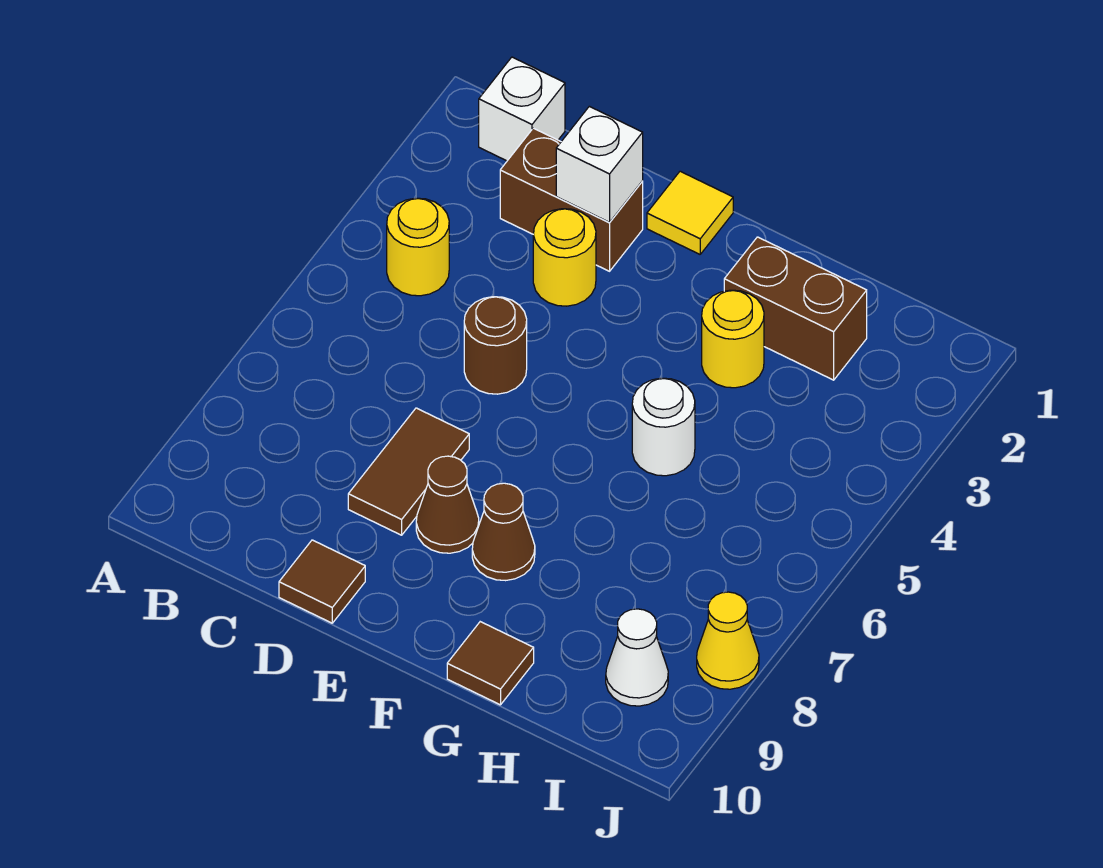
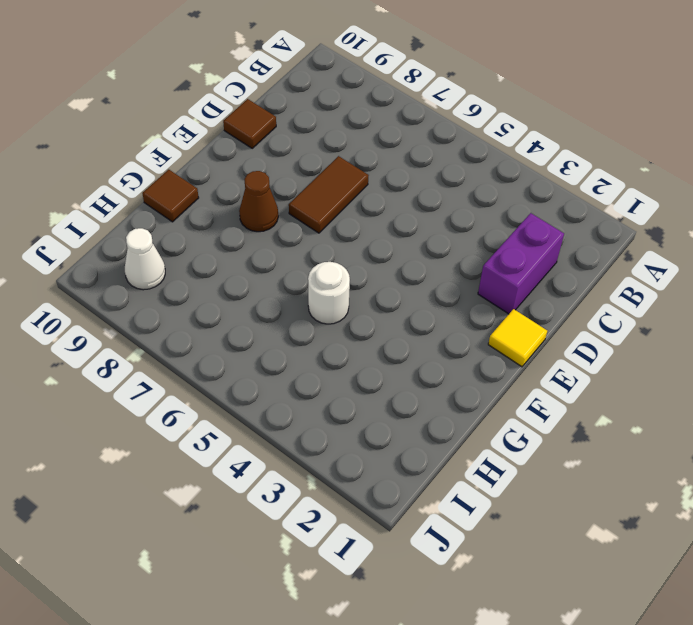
purple 1x2 brick [478,213,564,314] -> brown 1x2 brick [500,128,643,271]
brown 1x2 tile [289,156,369,233] -> brown 1x2 tile turned to [348,408,469,535]
none -> white 1x1 brick [479,57,565,161]
none -> yellow 1x1 round brick [387,198,449,296]
none -> yellow 1x1 round brick [533,209,596,306]

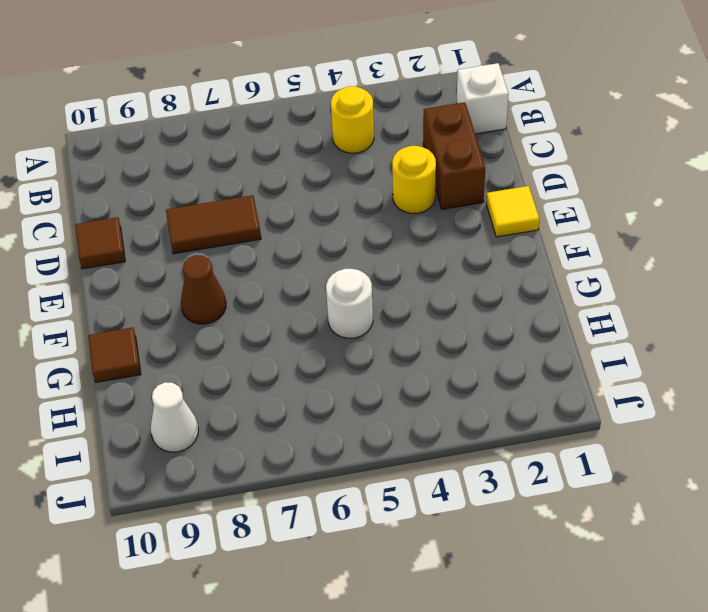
none -> brown 1x1 round brick [464,297,527,394]
none -> brown 1x1 cone [416,456,479,553]
none -> brown 1x2 brick [724,237,867,380]

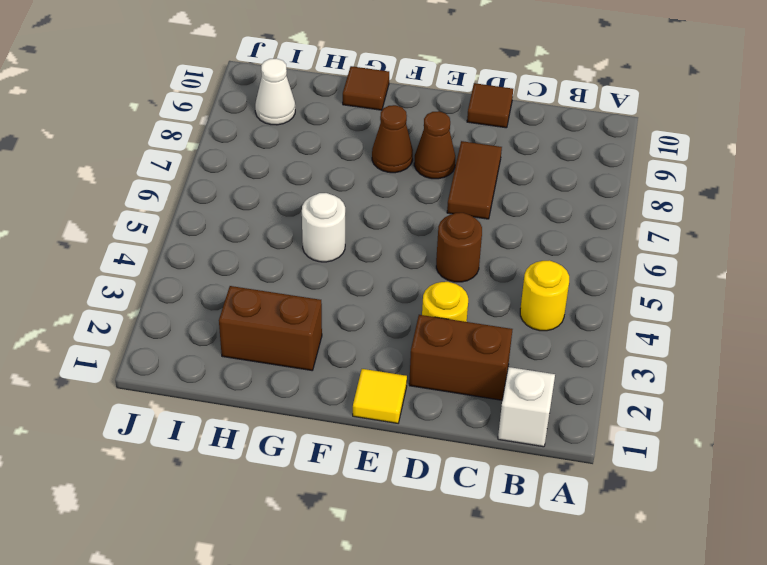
none -> yellow 1x1 round brick [702,290,764,388]
none -> yellow 1x1 cone [697,592,759,689]
none -> white 1x1 brick [556,106,643,222]

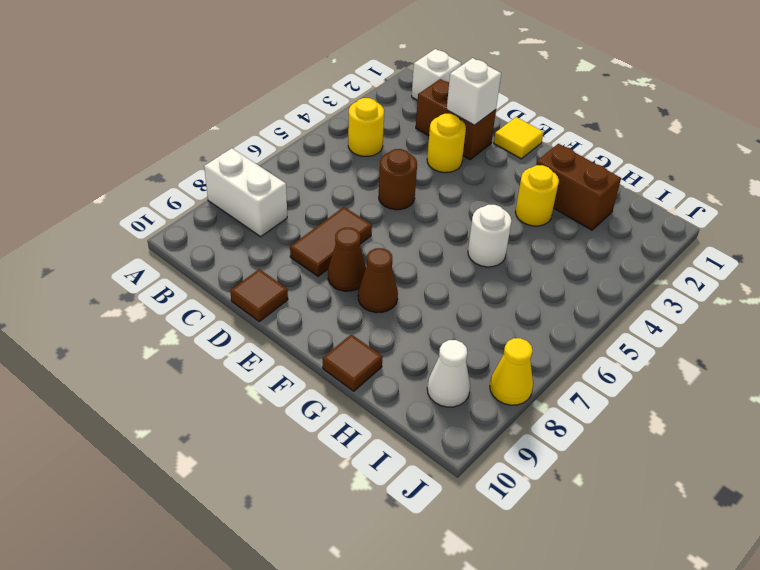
white 1x2 brick [204,148,287,237] -> none

